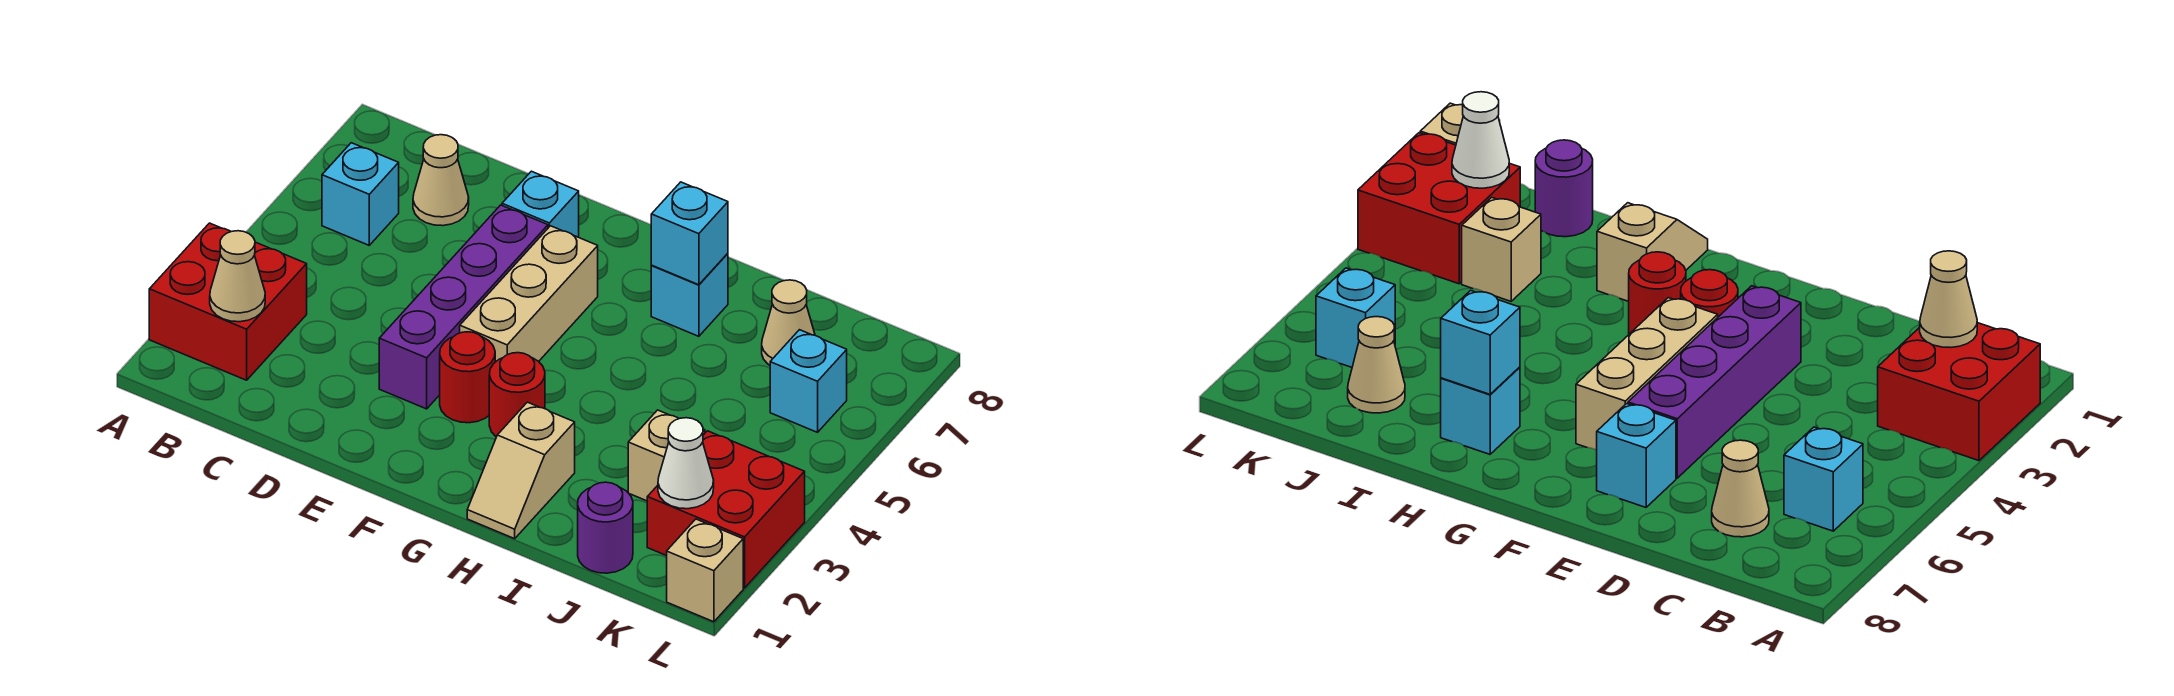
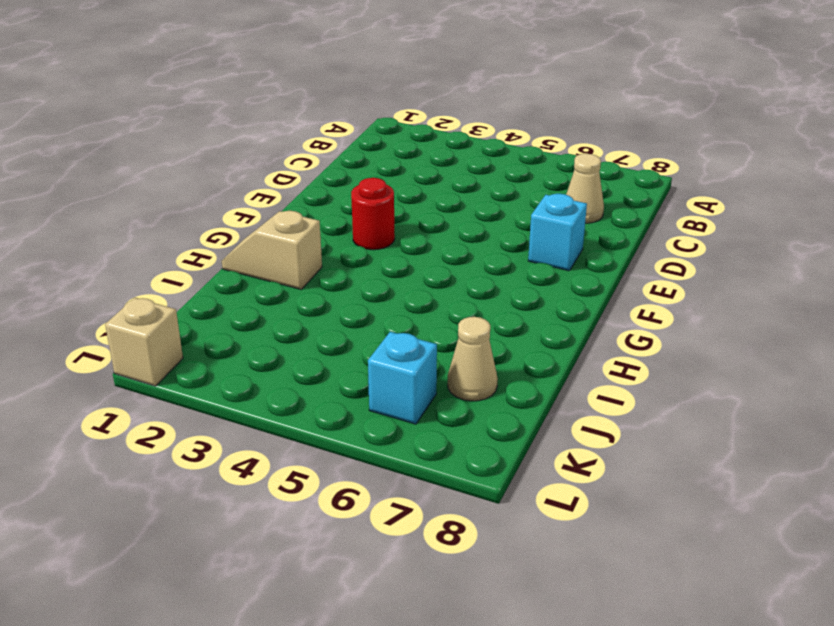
none -> red 2x2 brick [149,223,307,380]
none -> cyan 1x1 brick [322,143,399,245]
none -> purple 1x4 brick [379,205,548,409]

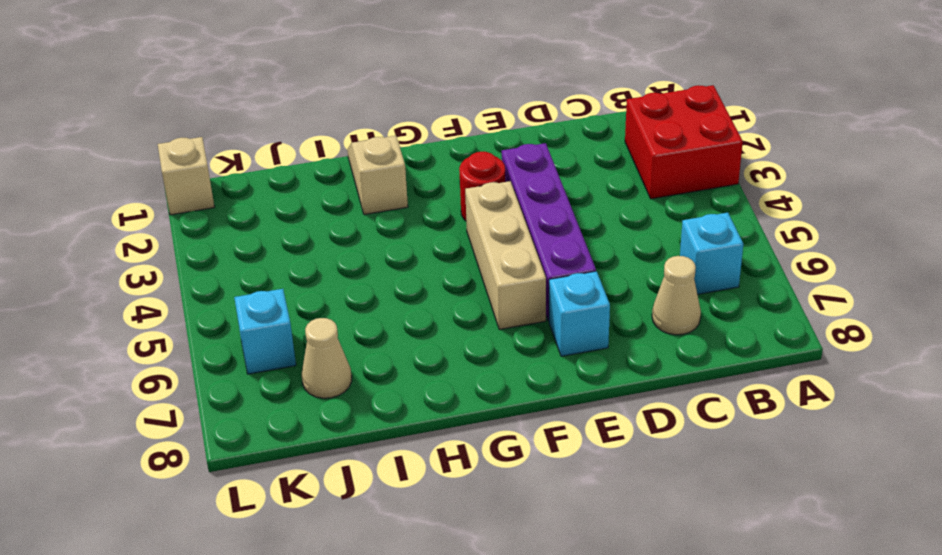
none -> red 1x1 round brick [489,353,545,437]
none -> cyan 1x1 brick [651,253,728,336]
none -> purple 1x1 round brick [578,482,633,573]

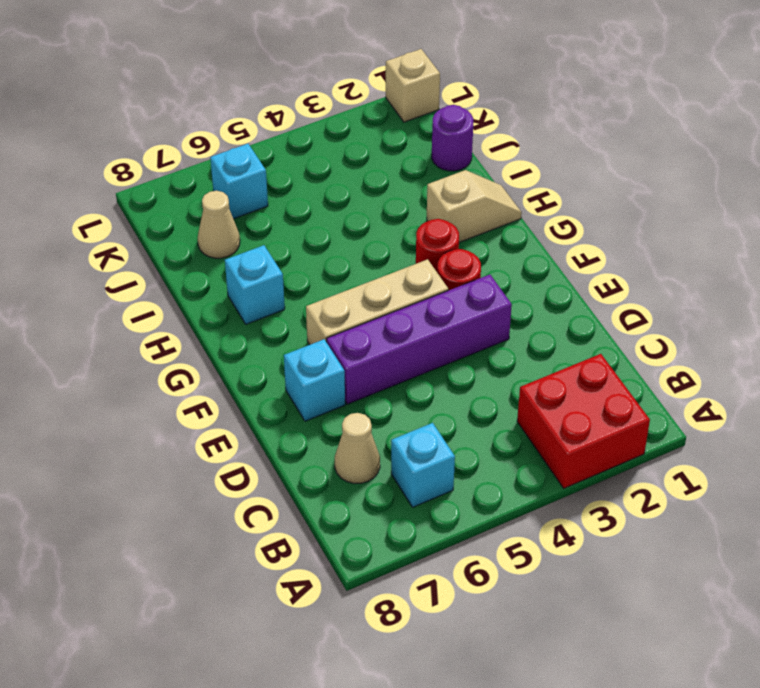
none -> tan 1x1 brick [628,410,705,501]
none -> red 2x2 brick [647,431,805,588]
none -> tan 1x1 cone [210,231,265,322]

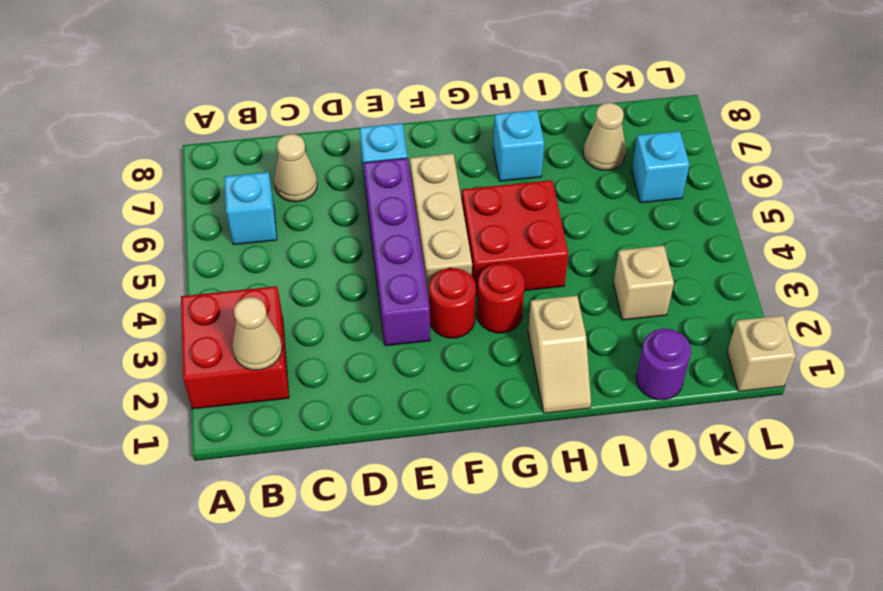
red 2x2 brick [462,180,568,296] -> red 2x2 brick moved to [647,431,805,588]
none -> cyan 1x1 brick [651,182,728,285]
none -> white 1x1 cone [658,418,714,509]

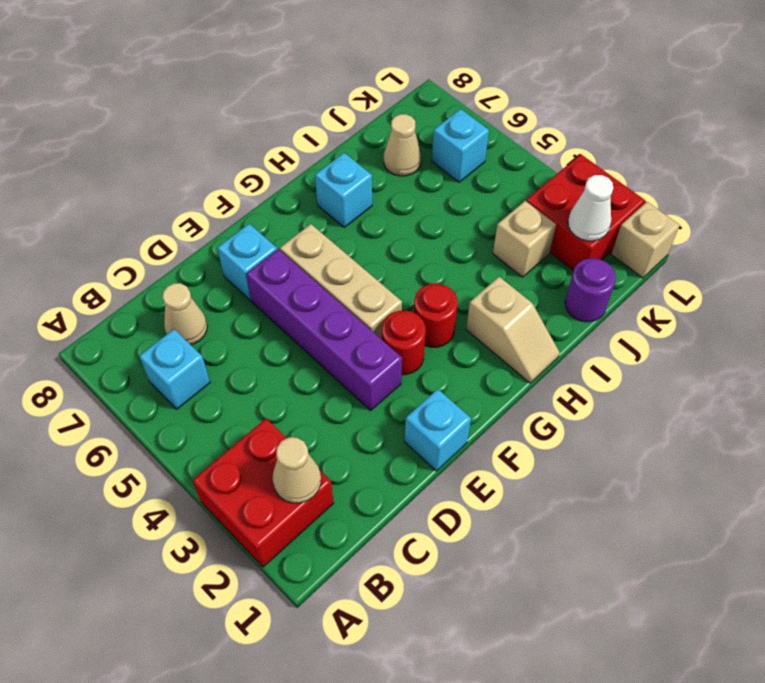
cyan 1x1 brick [405,389,471,471] -> cyan 1x1 brick moved to [651,182,728,285]

